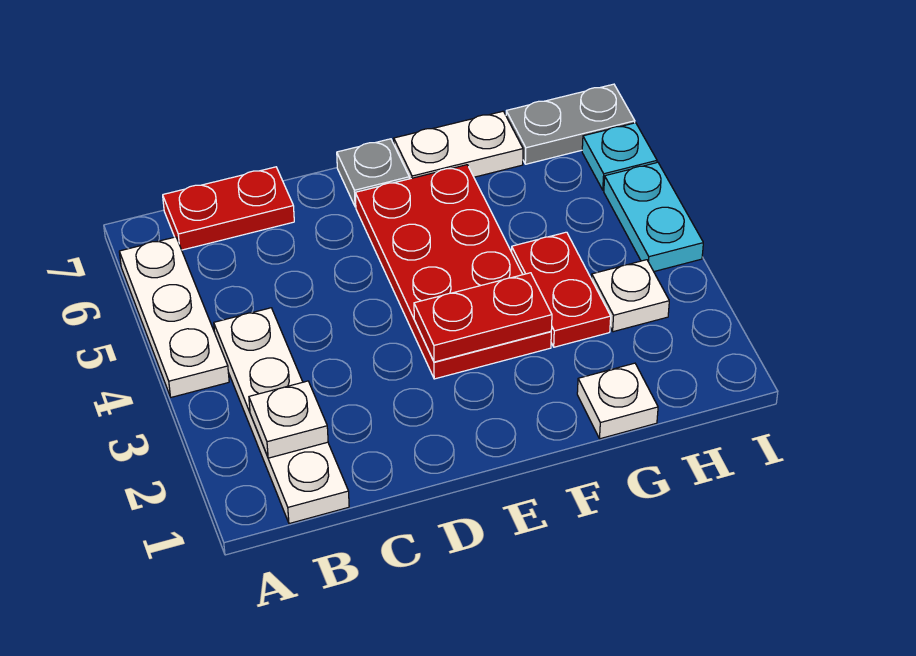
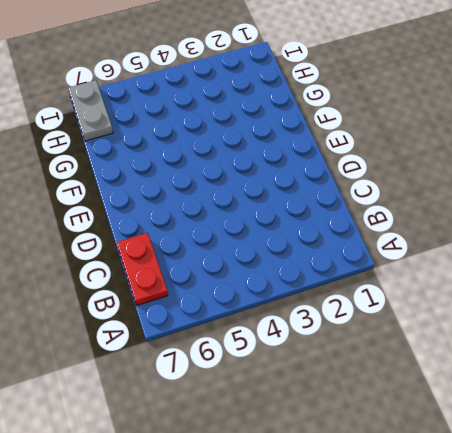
none -> white 1x3 plate [119,237,229,397]
none -> white 1x4 plate [214,308,349,524]
none -> red 2x4 plate [355,165,551,379]

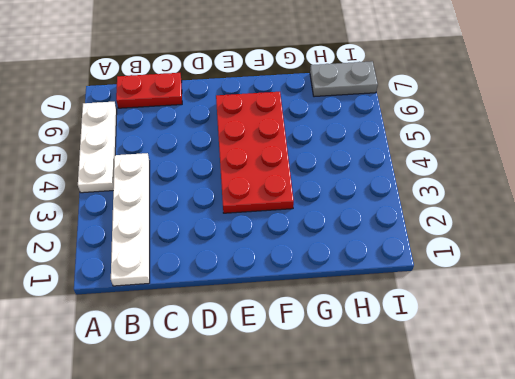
none -> grey 1x1 plate [337,139,409,207]
none -> white 1x2 plate [394,111,523,179]
none -> white 1x1 plate [577,363,658,439]

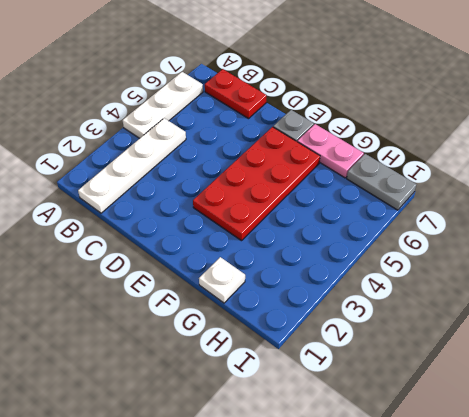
pink 1x2 plate [297,124,364,178] -> white 1x2 plate [394,111,523,179]
none -> red 1x2 plate [512,232,611,347]
none -> white 1x1 plate [592,260,669,332]
none -> cyan 1x2 plate [604,162,703,271]

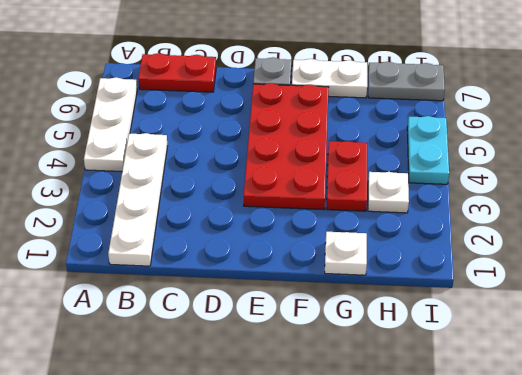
none -> cyan 1x1 plate [582,123,657,190]
none -> white 1x1 plate [249,381,328,458]
none -> red 1x2 plate [414,273,552,362]

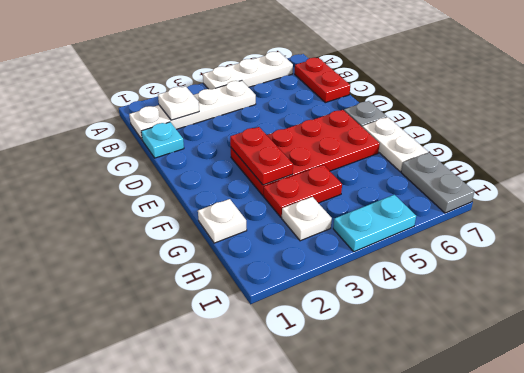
cyan 1x1 plate [141,122,184,158] -> cyan 1x1 plate moved to [582,123,657,190]

